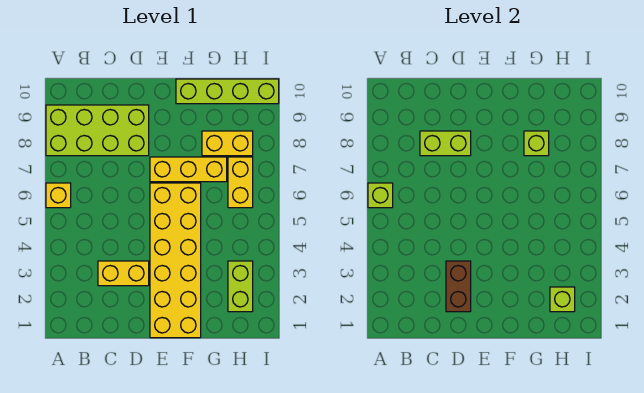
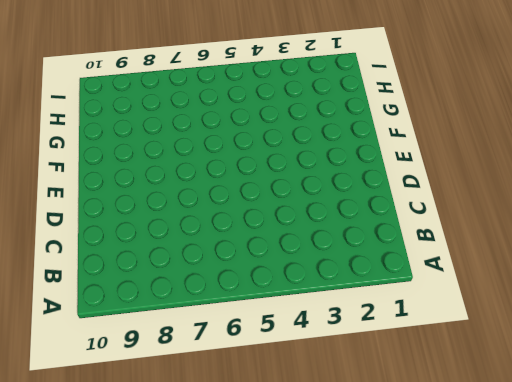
none -> yellow 1x1 brick [46,183,71,208]
none -> lime 2x4 brick [46,105,149,156]
none -> yellow 1x2 brick [98,261,149,286]

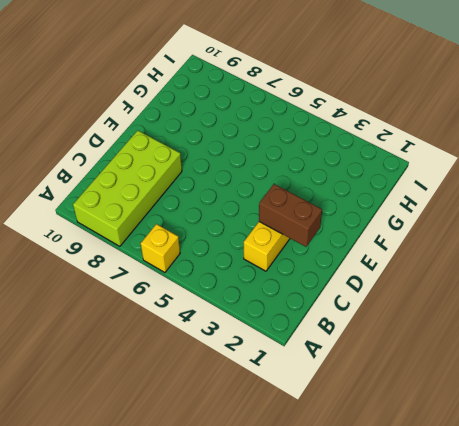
none -> yellow 2x6 brick [150,183,201,338]
none -> yellow 1x3 brick [150,157,227,182]
none -> lime 1x4 brick [176,79,279,104]

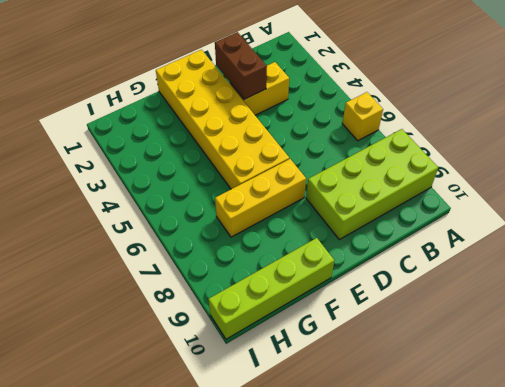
none -> yellow 1x2 brick [202,131,253,156]
none -> lime 1x2 brick [228,261,253,312]
none -> yellow 1x2 brick [228,157,253,208]

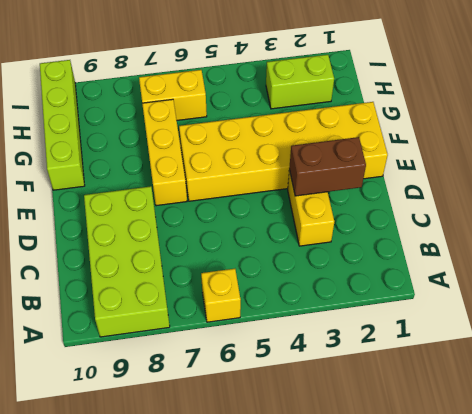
none -> yellow 1x2 brick [202,131,253,156]
none -> lime 1x1 brick [368,183,393,208]
none -> lime 1x2 brick [420,131,471,156]

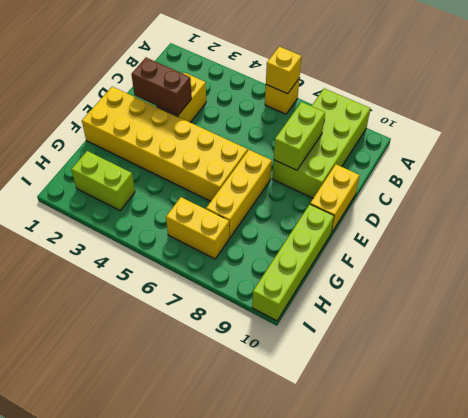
yellow 1x1 brick [266,47,302,94] -> lime 1x1 brick [368,183,393,208]
yellow 1x2 brick [310,164,360,233] -> yellow 1x2 brick moved to [202,131,253,156]
none -> lime 1x1 brick [524,131,549,156]
none -> lime 1x1 brick [550,287,575,312]

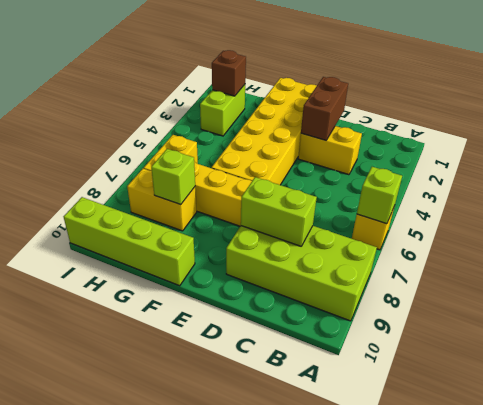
brown 1x1 brick [212,50,246,96] -> lime 1x1 brick [550,287,575,312]

